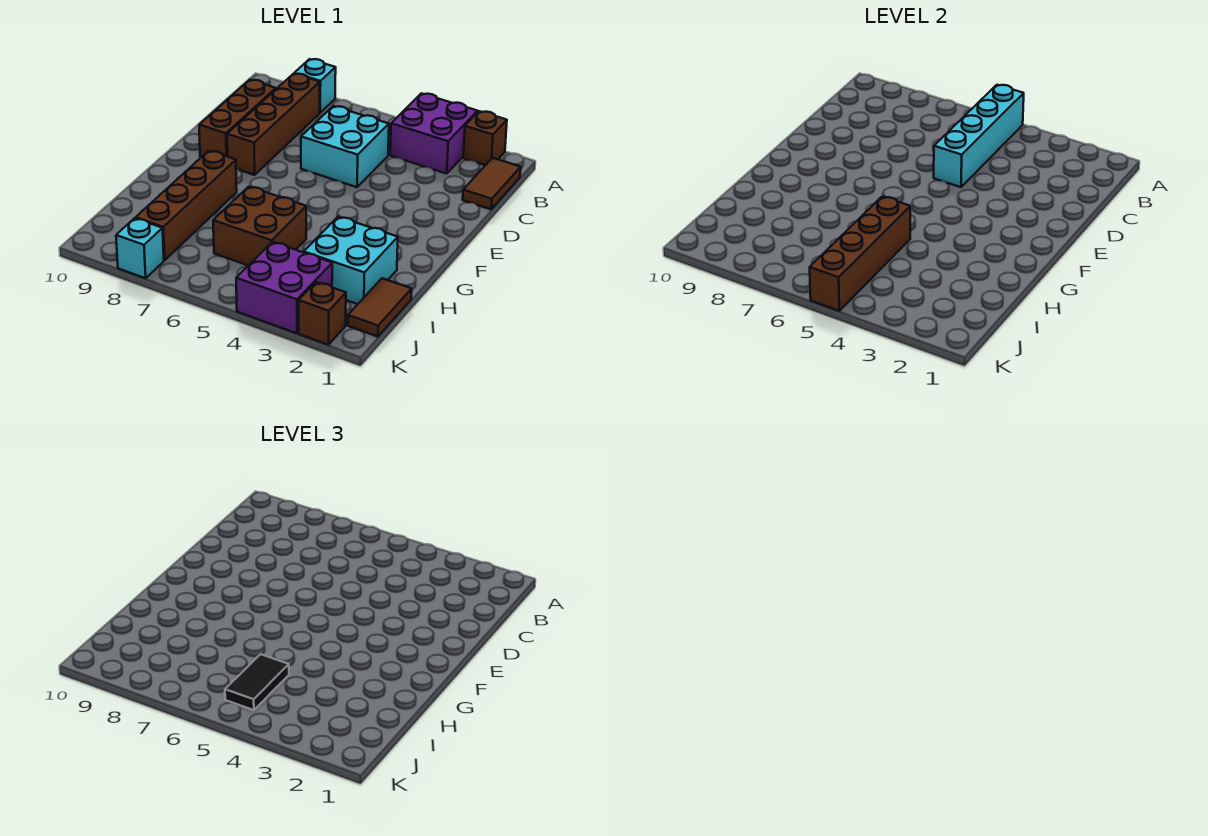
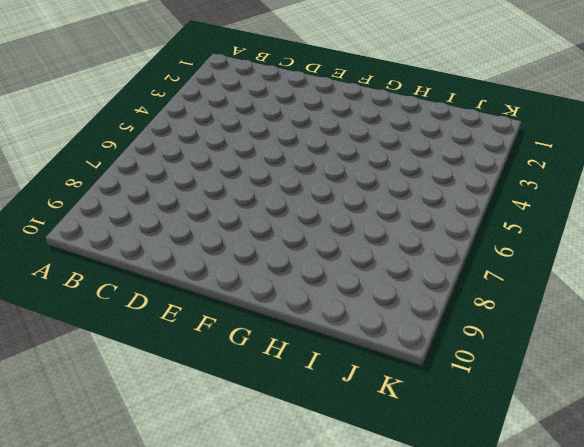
none -> brown 1x1 brick [463,111,507,165]
none -> purple 2x2 brick [390,93,478,174]
none -> cyan 1x1 brick [294,59,336,113]

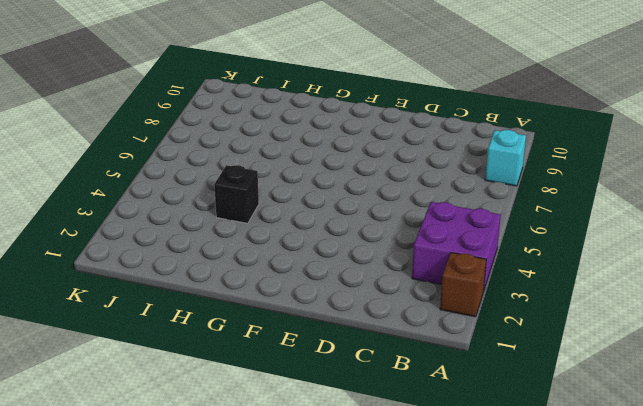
black 1x1 brick [214,165,259,223] -> none
none -> brown 1x2 tile [463,158,521,209]
none -> brown 1x4 brick [227,74,320,175]
none -> cyan 2x2 brick [301,106,389,187]

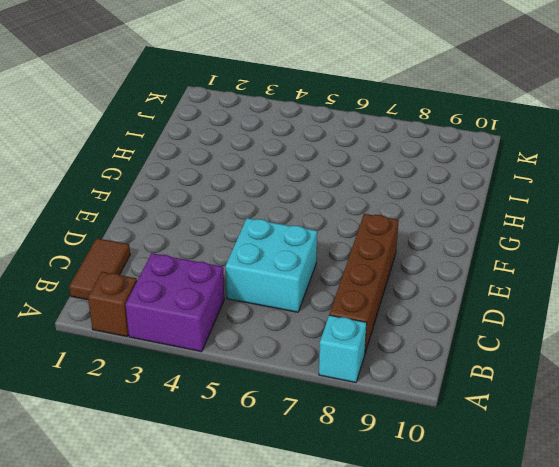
none -> brown 1x3 brick [199,80,276,157]
none -> brown 1x4 brick [136,151,237,260]
none -> cyan 2x2 brick [304,217,398,304]

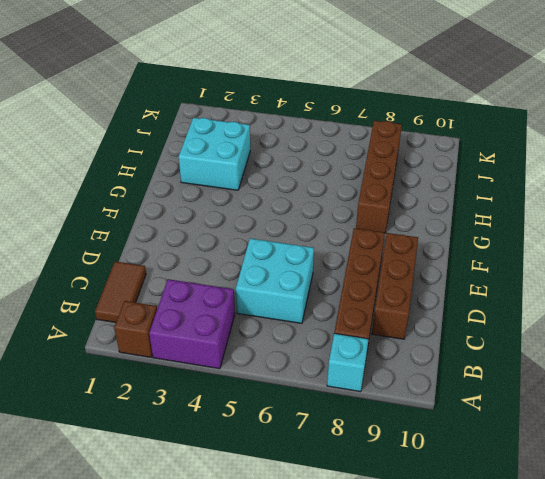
none -> brown 2x2 brick [213,187,306,266]
none -> brown 1x2 tile [348,278,412,337]
none -> purple 2x2 brick [236,242,332,333]

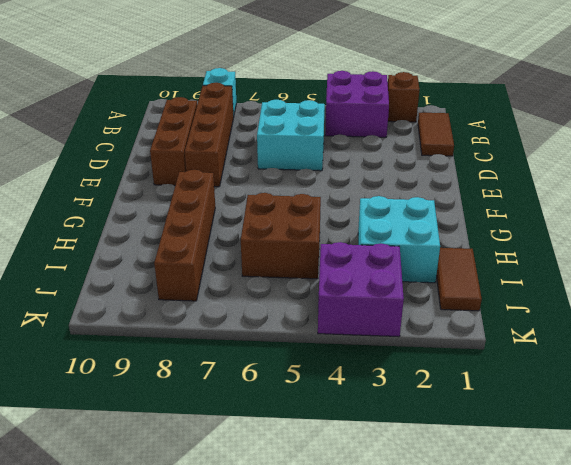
none -> brown 1x1 brick [299,282,346,345]
none -> cyan 1x1 brick [116,218,164,278]
none -> cyan 1x4 brick [934,85,1024,187]

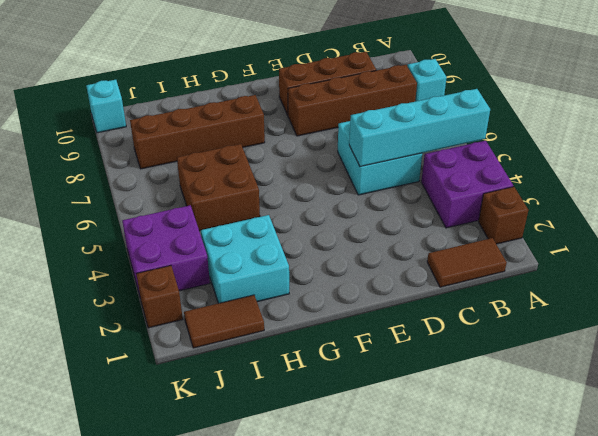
cyan 1x1 brick [86,80,126,133] -> cyan 1x1 brick moved to [116,218,164,278]
none -> brown 1x4 brick [810,197,910,311]
none -> black 1x2 tile [225,654,289,710]

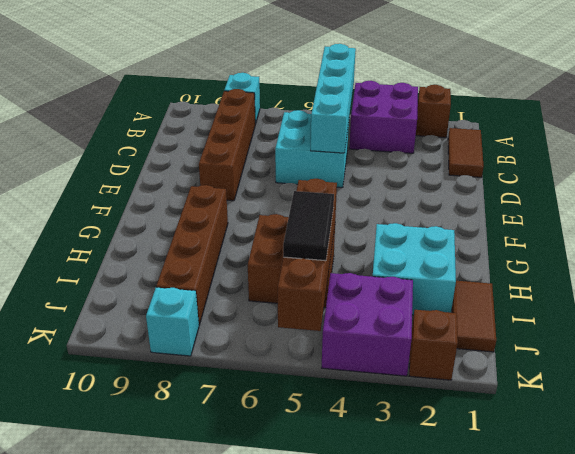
none -> brown 1x3 brick [199,80,276,157]

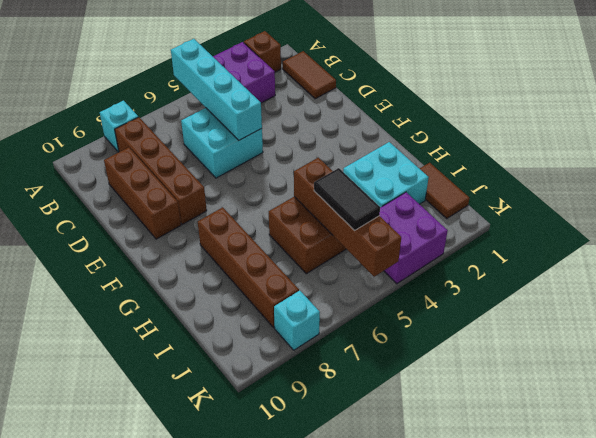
none -> brown 1x1 brick [299,282,346,345]

